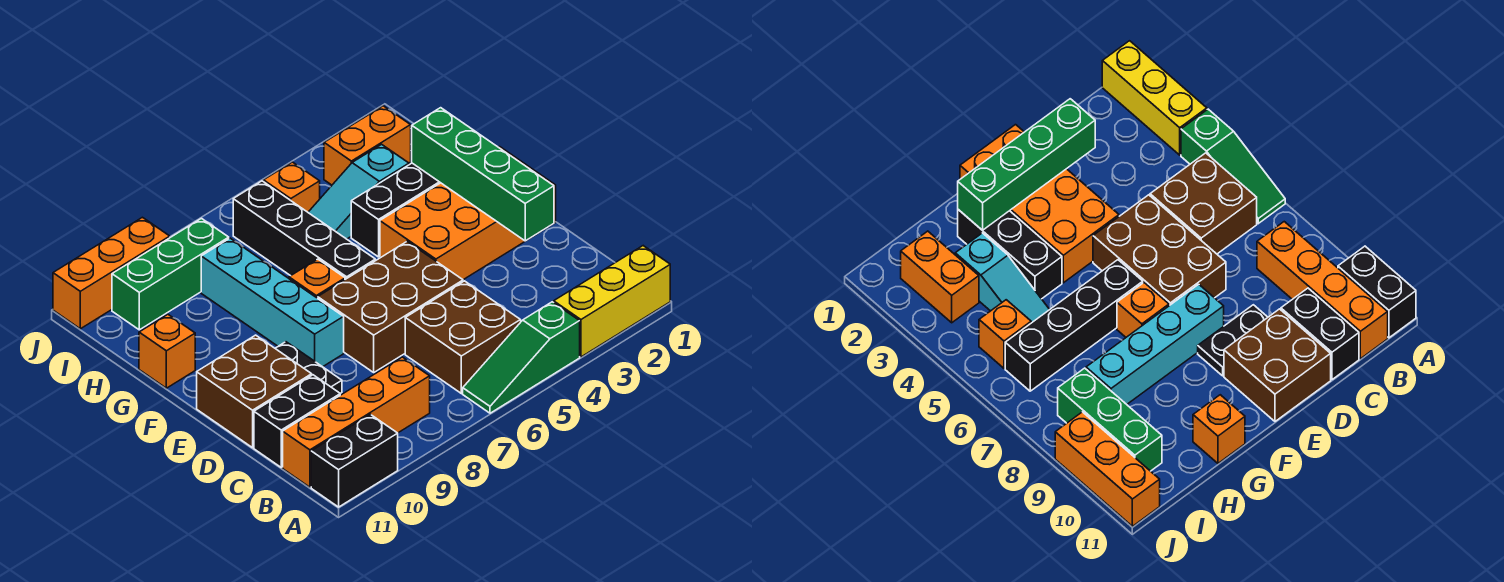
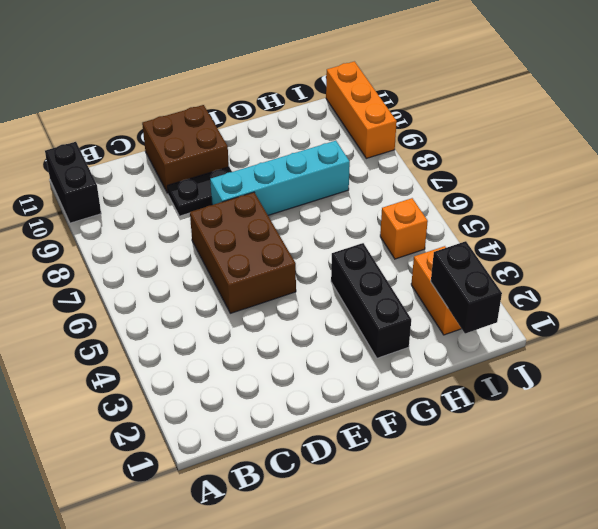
black 1x2 brick [431,241,502,334] -> black 1x2 brick moved to [254,375,340,467]
none -> yellow 1x3 brick [554,246,670,357]
none -> green 1x3 slope [463,302,580,413]
none -> brown 2x2 brick [405,281,521,393]

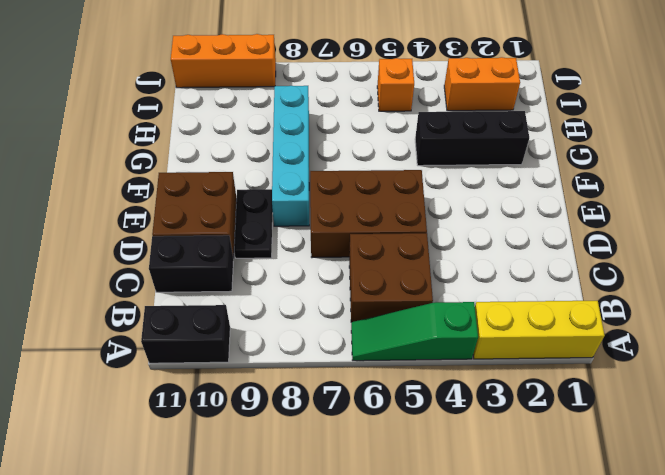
none -> orange 1x4 brick [283,357,430,487]
none -> orange 2x4 brick [380,147,556,280]
none -> black 1x4 brick [233,181,375,279]

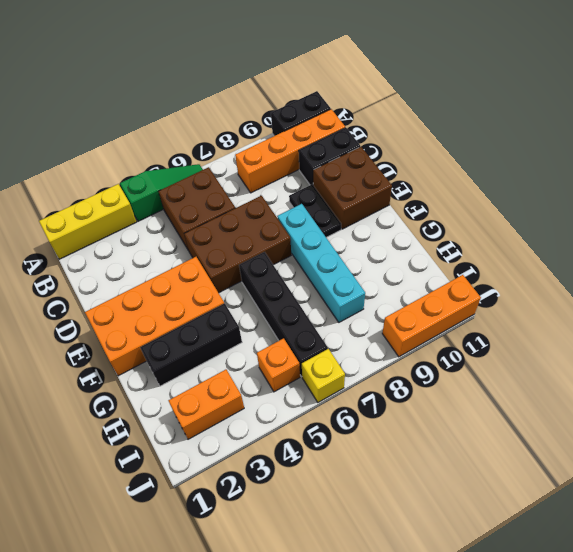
yellow 1x1 brick [302,349,345,402] -> none
none -> orange 1x1 brick [289,259,345,298]
none -> orange 1x1 brick [139,314,195,388]
none -> cyan 1x3 slope [308,144,409,239]

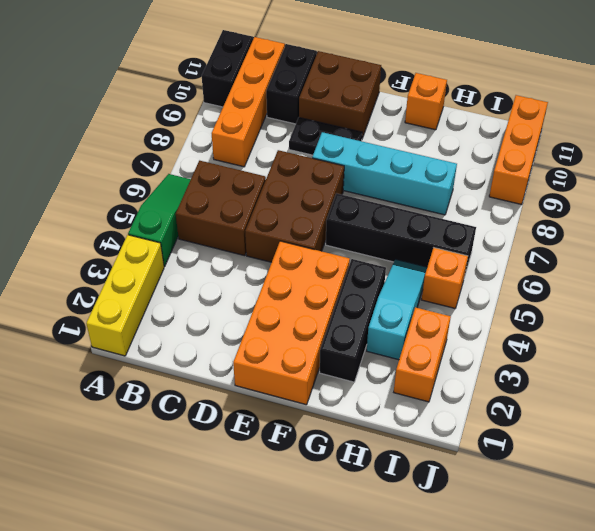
none -> orange 1x1 brick [289,259,345,298]
none -> green 1x3 brick [112,218,229,330]
none -> green 1x4 brick [412,108,554,241]

